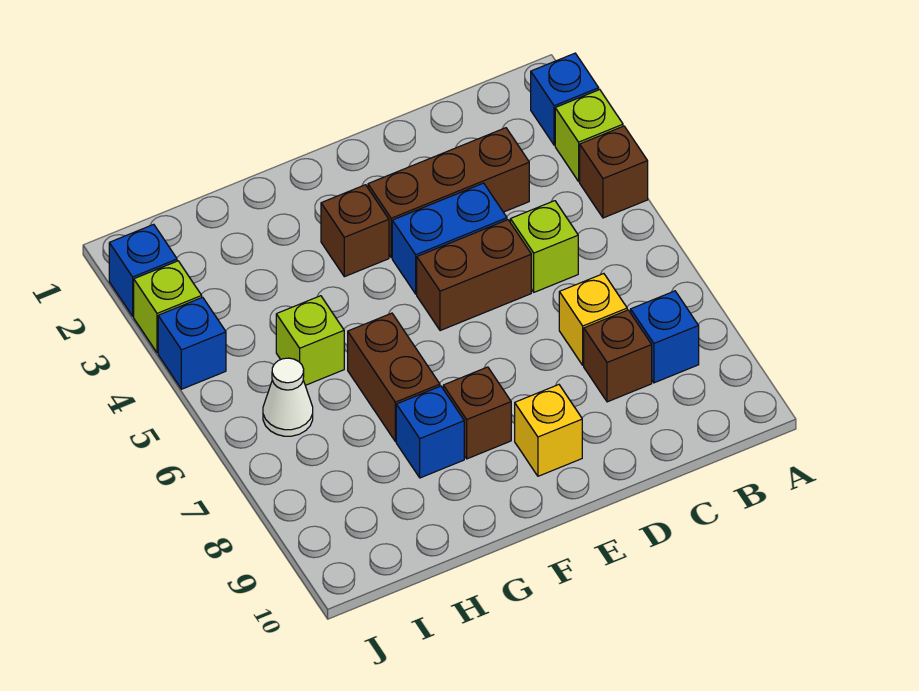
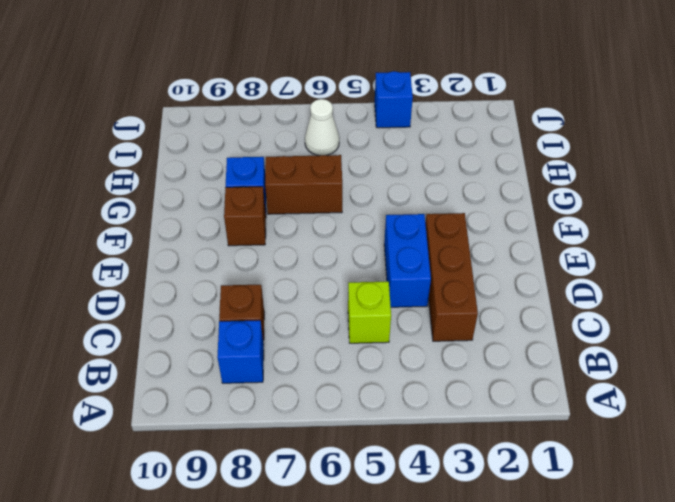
none -> blue 1x1 brick [531,53,599,145]
none -> lime 1x1 brick [555,90,623,181]
none -> brown 1x1 brick [580,126,648,218]

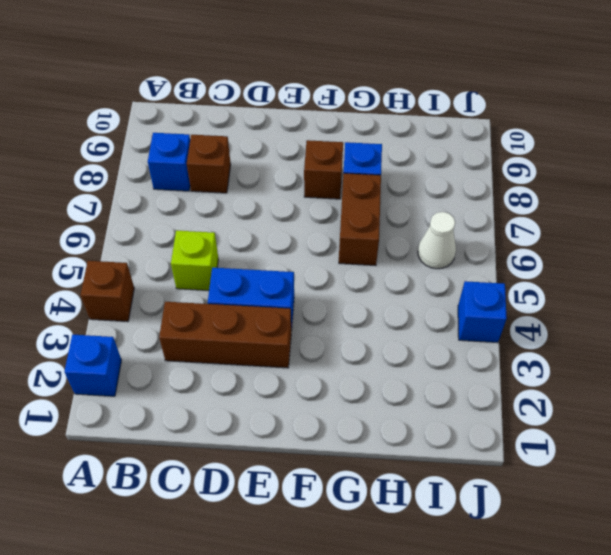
none -> lime 1x1 brick [555,90,623,181]
none -> yellow 1x1 brick [559,274,627,365]
none -> brown 1x2 brick [417,220,531,331]

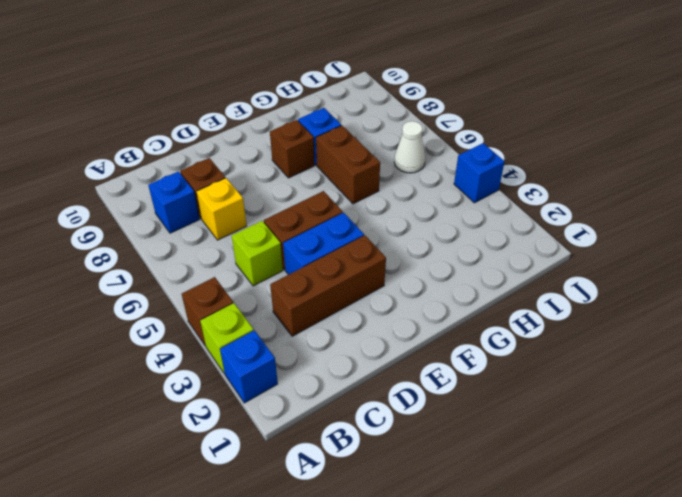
none -> yellow 1x1 brick [515,385,582,476]
none -> brown 1x1 brick [321,185,389,277]
none -> lime 1x1 brick [276,296,344,385]

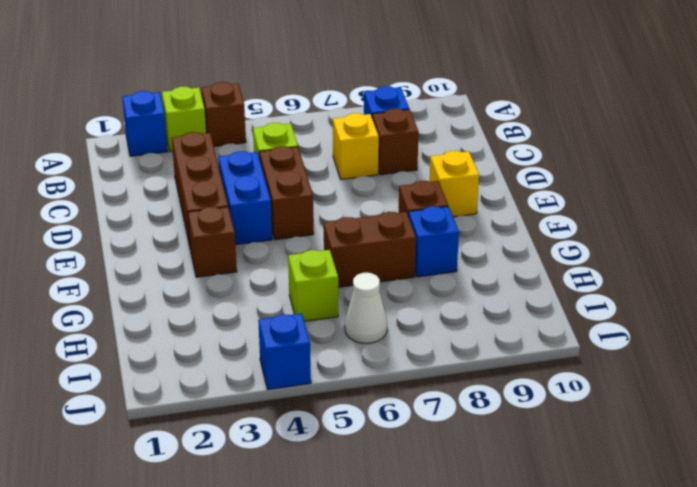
none -> blue 1x1 brick [109,224,177,316]
none -> lime 1x1 brick [134,261,202,353]

